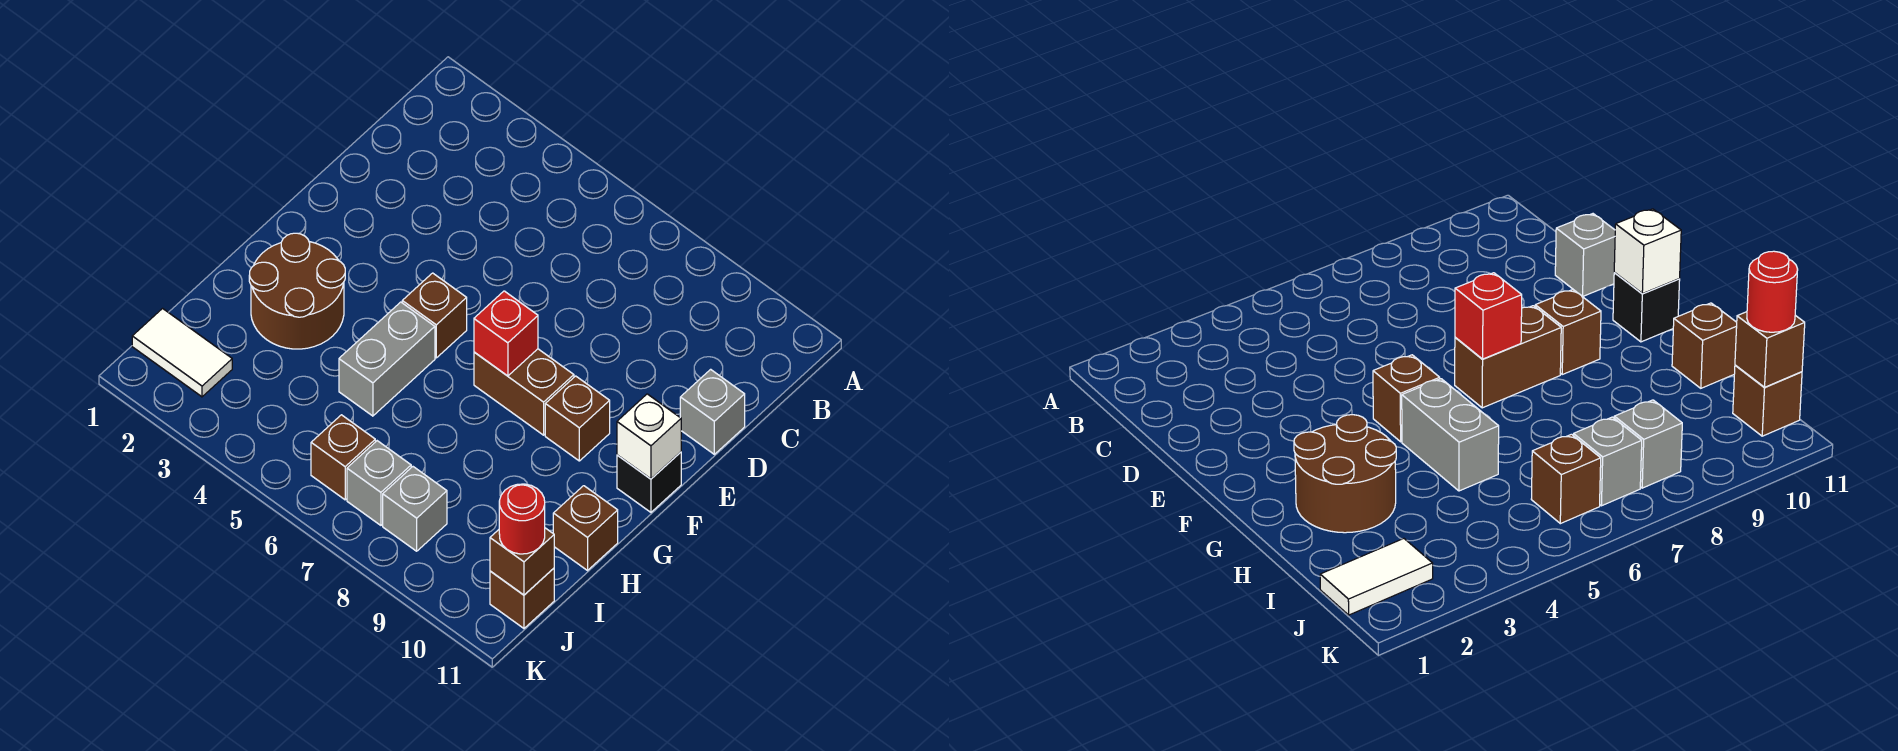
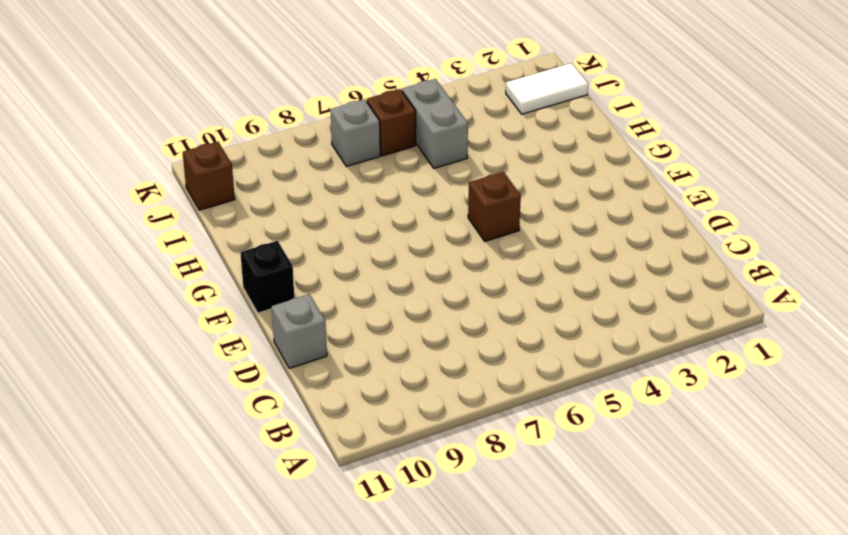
grey 1x2 brick [402,79,468,168] -> grey 1x2 brick moved to [339,302,435,416]
none -> brown 1x2 brick [474,349,574,435]
none -> brown 1x1 brick [545,376,610,461]
none -> brown 2x2 round brick [249,233,345,349]

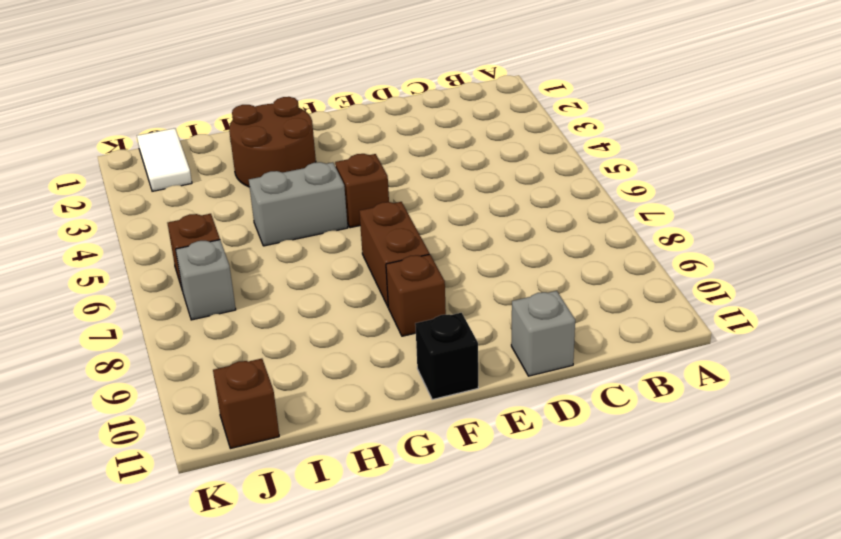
none -> brown 1x1 brick [553,486,618,570]
none -> grey 1x1 brick [383,467,447,551]
none -> red 1x1 brick [474,291,538,376]

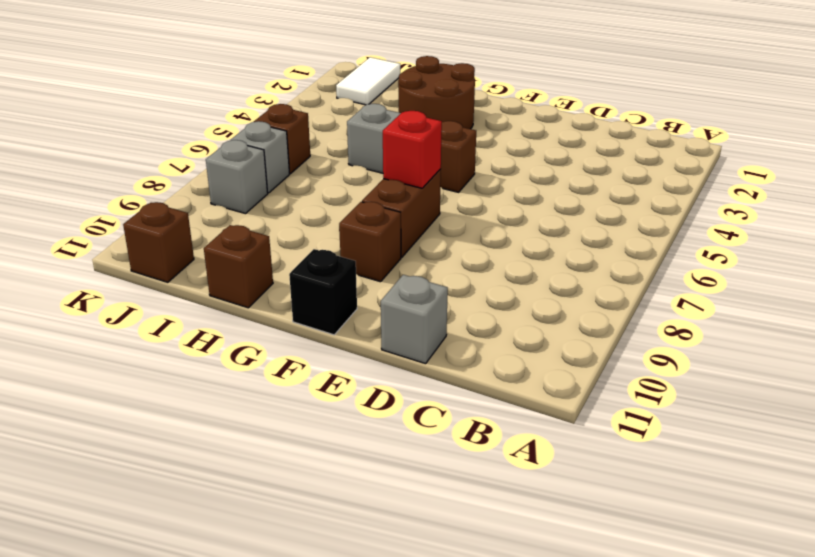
none -> white 1x1 brick [617,394,681,479]
none -> brown 1x1 brick [490,528,554,595]
none -> red 1x1 round brick [499,484,545,554]

